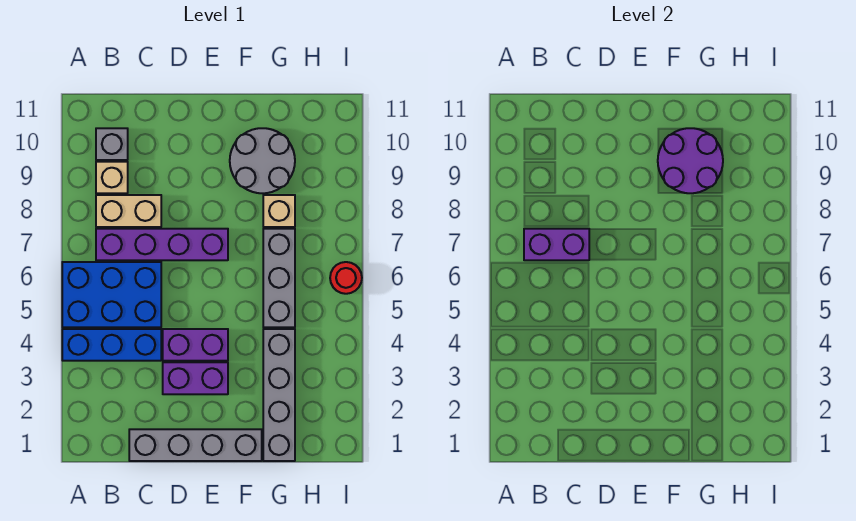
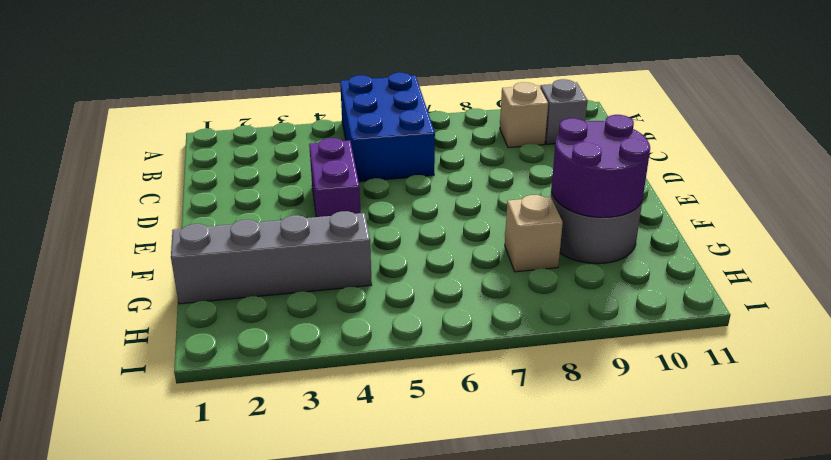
none -> blue 1x3 brick [62,329,161,361]
none -> purple 1x4 brick [96,229,228,260]
none -> tan 1x2 brick [96,195,161,227]

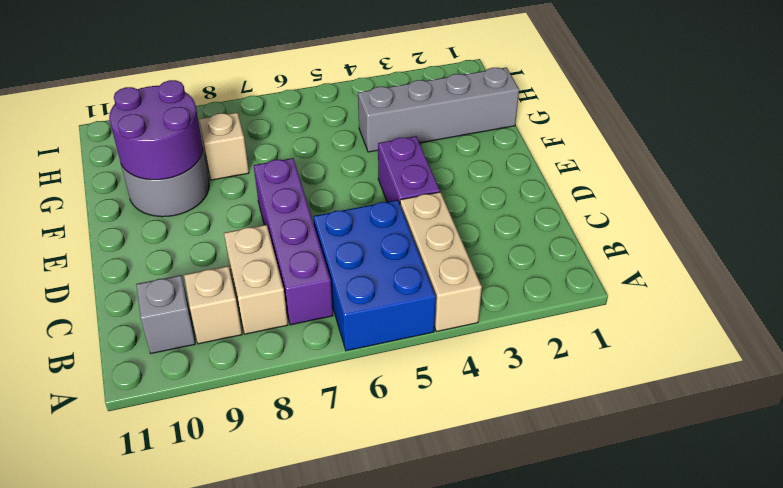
tan 1x3 brick [400,192,482,332] -> blue 1x3 brick [62,329,161,361]
none -> grey 1x4 brick [129,429,262,461]
none -> purple 1x2 brick [163,362,228,394]
none -> grey 1x3 brick [263,229,295,327]

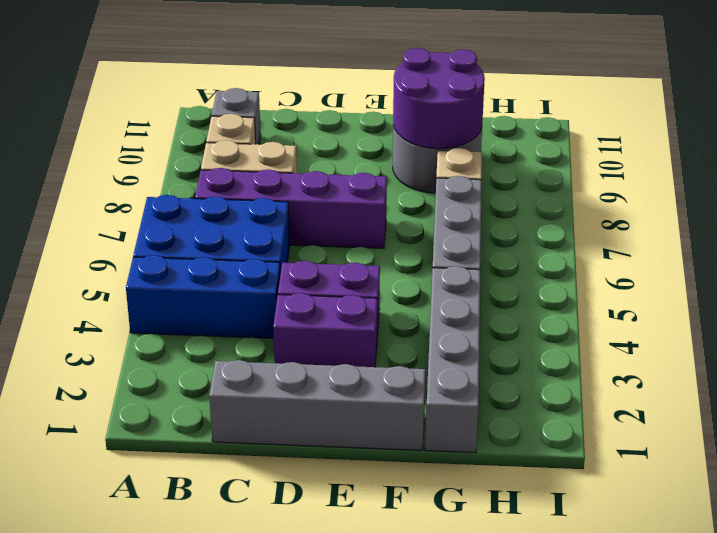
none -> red 1x1 round brick [330,262,362,294]
none -> purple 1x2 brick [524,229,589,260]

